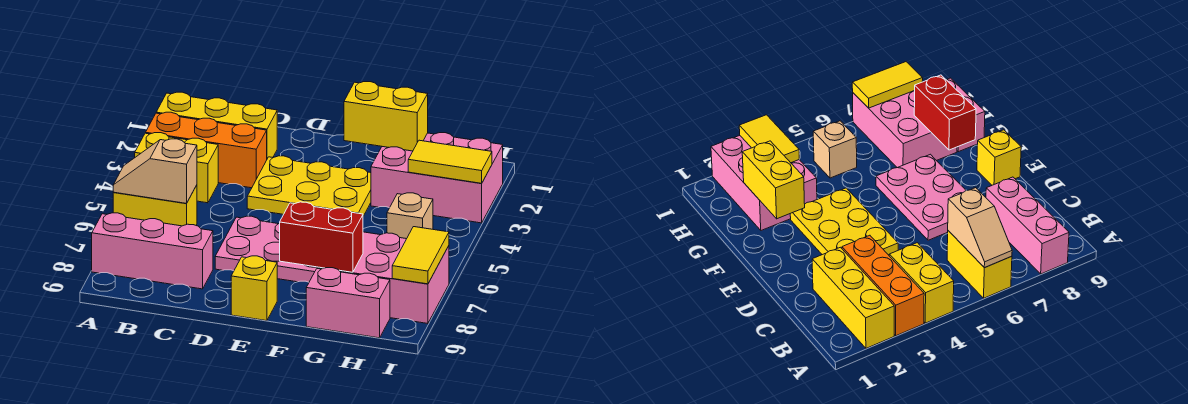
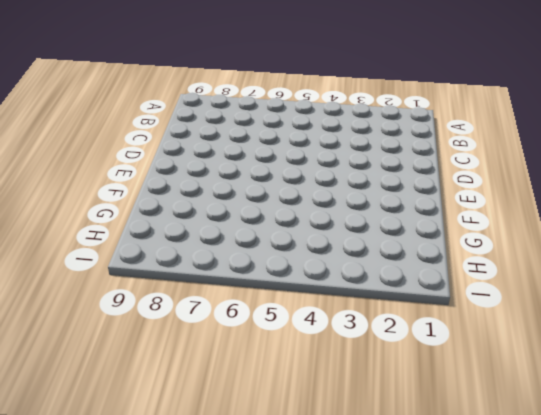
none -> yellow 1x3 brick [156,92,277,159]
none -> orange 1x3 brick [146,112,267,188]
none -> yellow 1x2 brick [135,133,218,203]

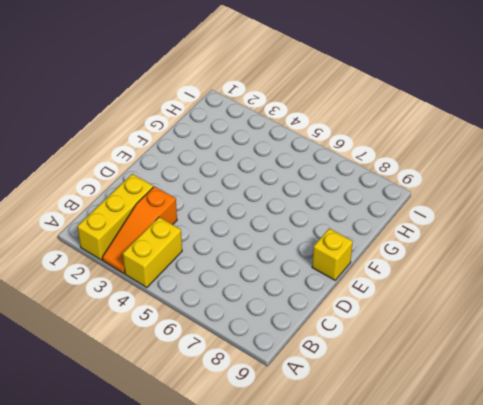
orange 1x3 slope [102,186,177,274] -> orange 1x3 brick [146,112,267,188]
none -> yellow 1x2 brick [113,185,197,226]
none -> pink 1x3 brick [92,213,213,289]
none -> yellow 2x3 plate [247,156,371,216]

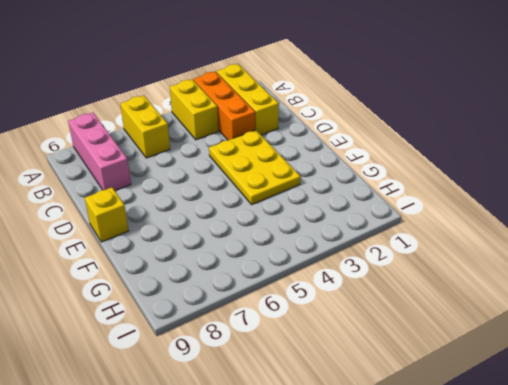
none -> pink 2x3 plate [215,216,317,282]
none -> pink 2x3 brick [371,133,503,223]
none -> pink 2x3 brick [317,232,449,324]

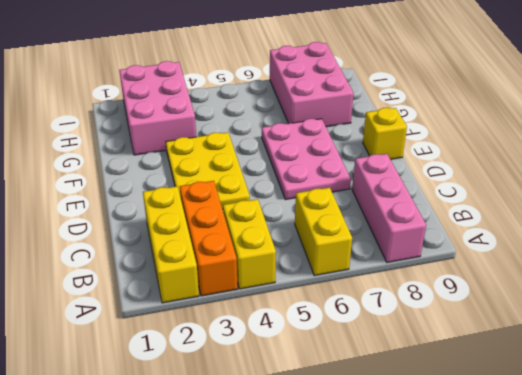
none -> pink 1x2 brick [306,268,390,338]
none -> tan 1x1 brick [387,193,433,239]
none -> tan 1x2 slope [113,139,197,203]

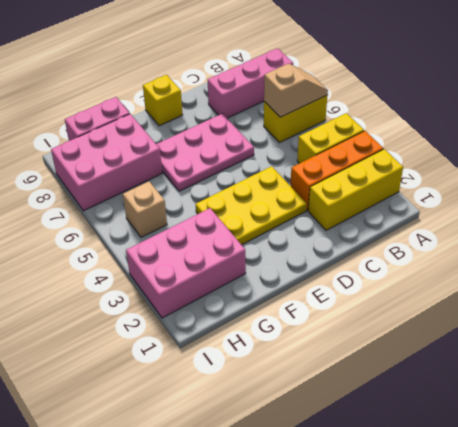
none -> yellow 1x2 brick [344,82,428,151]
none -> red 1x2 brick [280,202,363,272]
none -> yellow 1x2 tile [408,140,492,183]

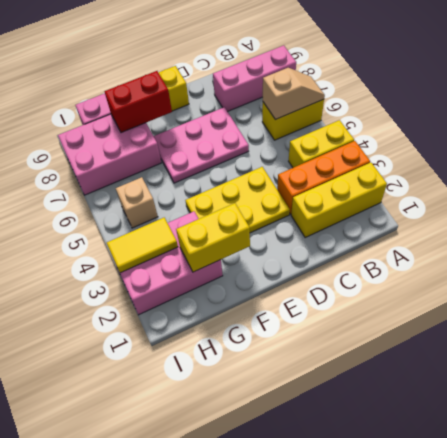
none -> yellow 1x2 tile [392,227,449,284]

